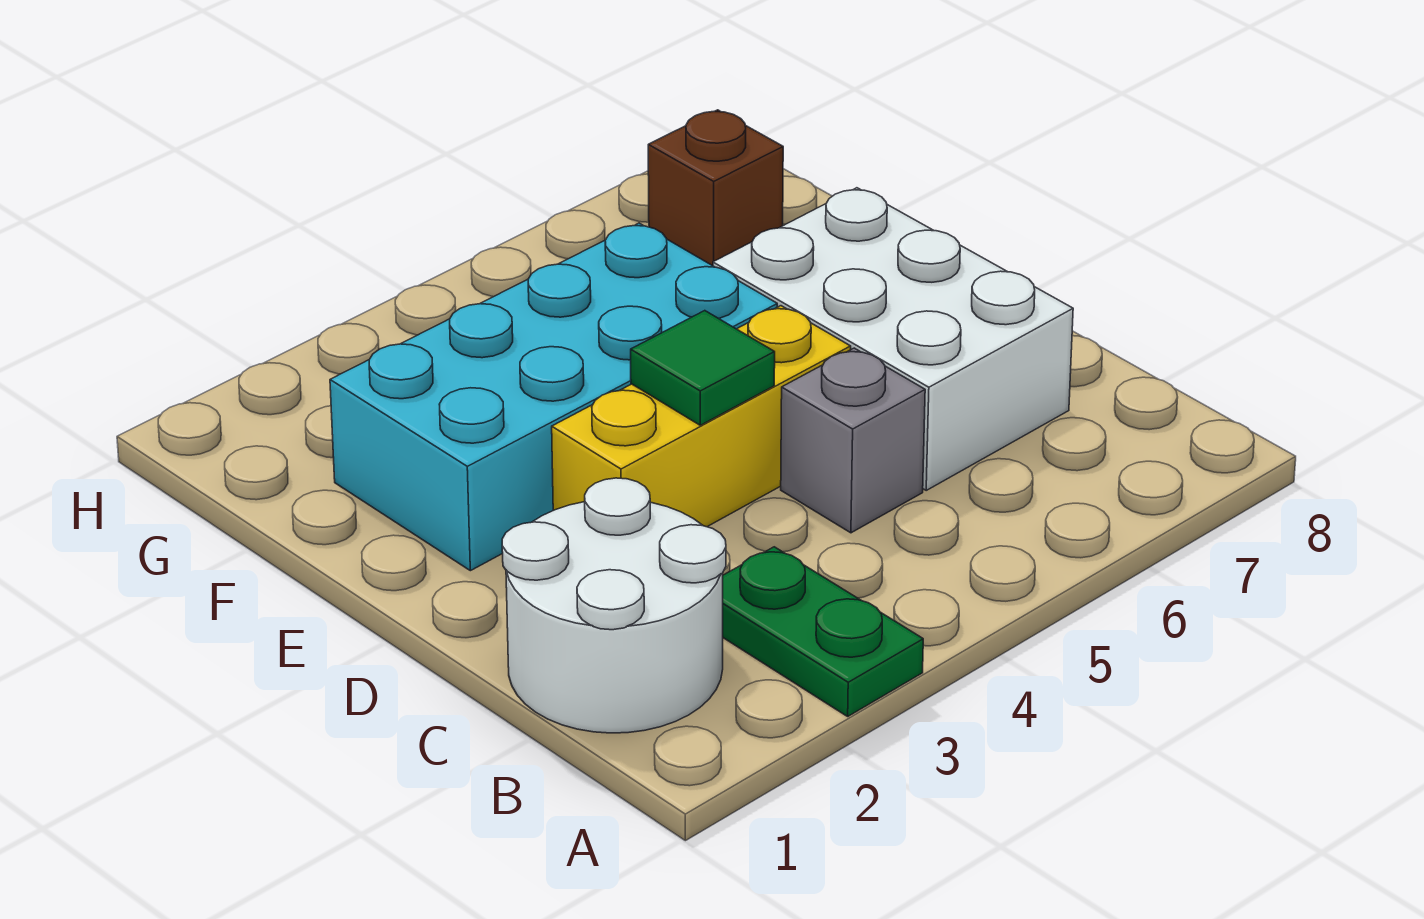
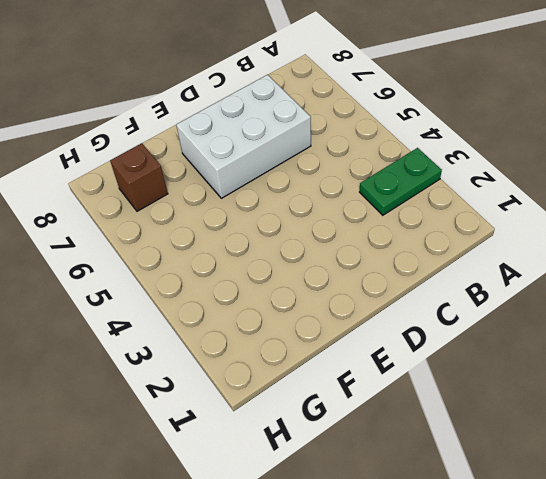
none -> white 2x2 round brick [502,478,726,733]
none -> grey 1x1 brick [781,348,925,533]

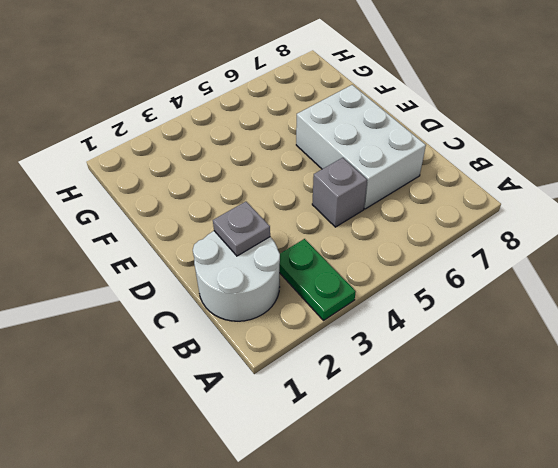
grey 1x1 plate [213,202,270,256] -> none
none -> yellow 1x3 brick [552,306,851,527]
none -> cyan 2x4 brick [330,223,777,571]

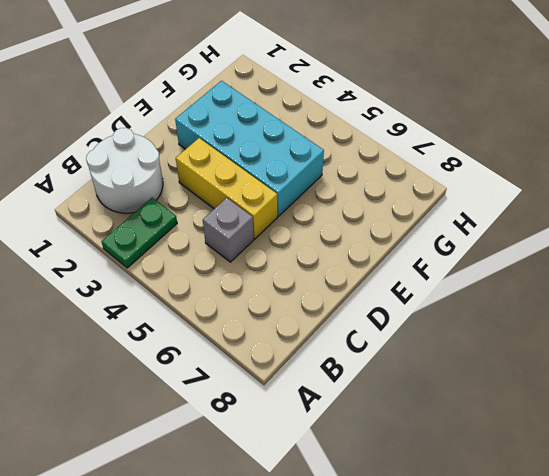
none -> white 2x3 brick [713,188,1073,490]
none -> brown 1x1 brick [648,110,783,266]

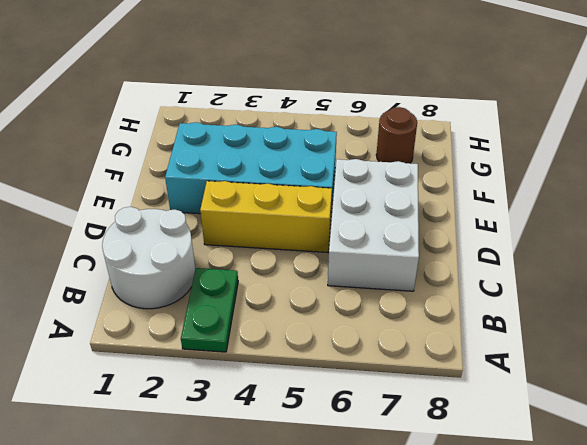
brown 1x1 round brick [376,107,417,163] -> brown 1x1 brick [648,110,783,266]
none -> grey 1x1 brick [781,348,925,533]
none -> green 1x1 tile [631,311,775,425]

